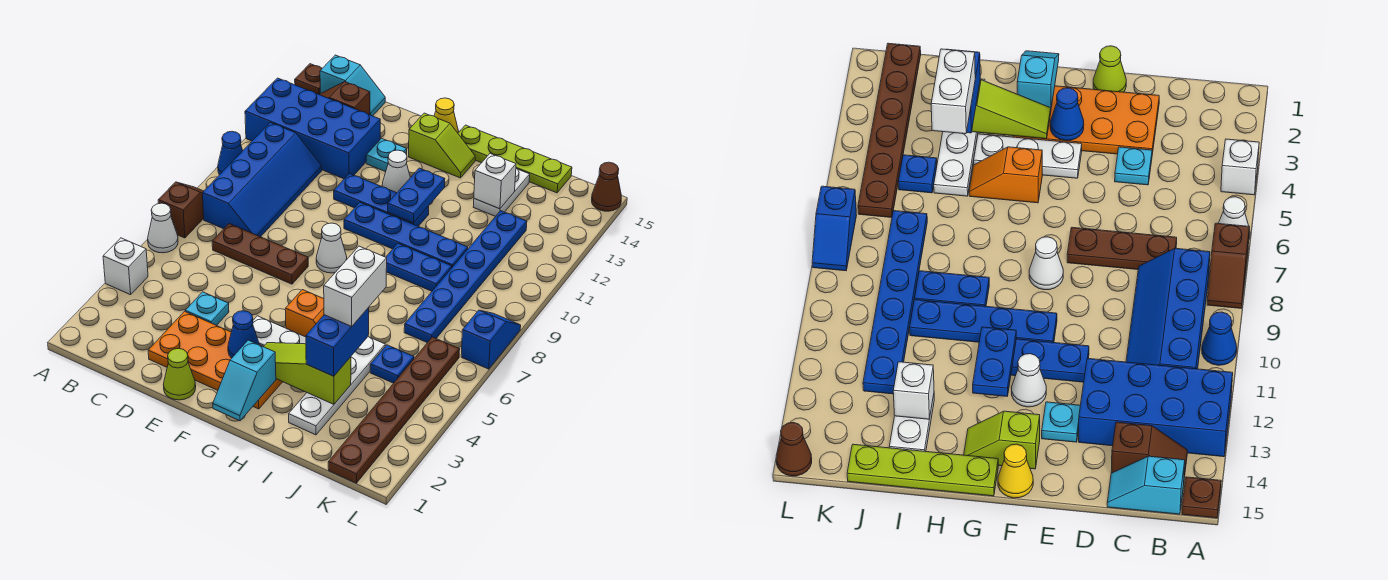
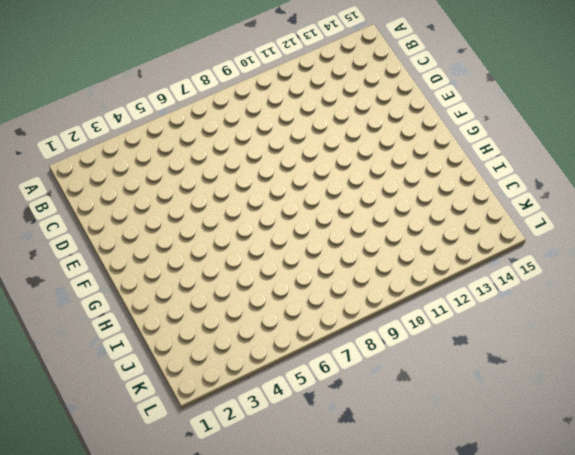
none -> white 1x1 brick [103,238,148,295]
none -> white 1x1 cone [148,203,178,253]
none -> brown 1x2 slope [158,182,204,238]
none -> blue 1x1 cone [218,131,243,175]

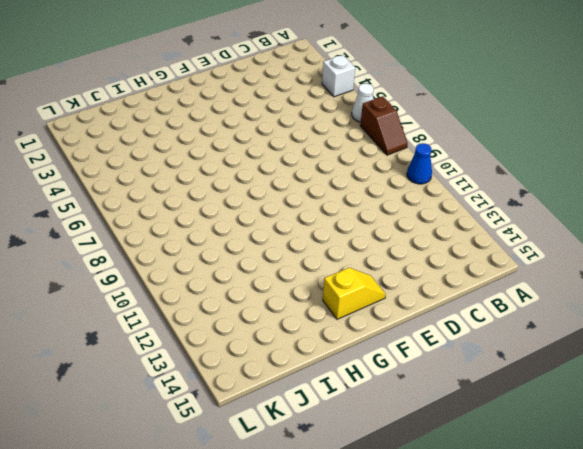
yellow 1x2 slope [323,268,386,319] -> lime 1x2 slope [409,113,475,178]
none -> blue 2x4 brick [245,78,380,179]
none -> brown 1x1 plate [295,64,322,94]
none -> blue 2x4 slope [202,123,322,237]
none -> brown 1x2 slope [319,82,370,115]

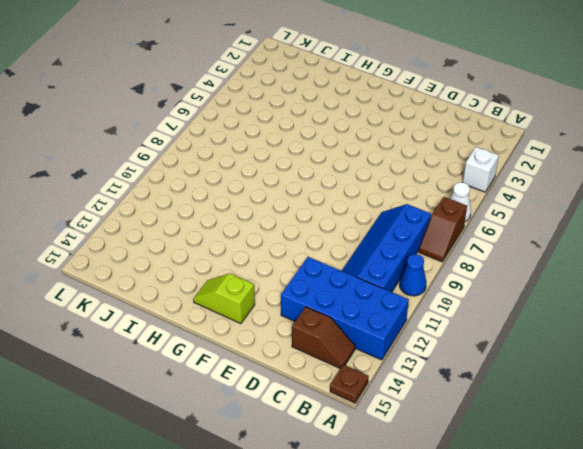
none -> cyan 1x2 slope [320,55,385,116]
none -> brown 1x3 plate [212,224,308,284]
none -> orange 2x4 plate [148,311,282,409]
none -> cyan 1x1 plate [185,292,229,326]

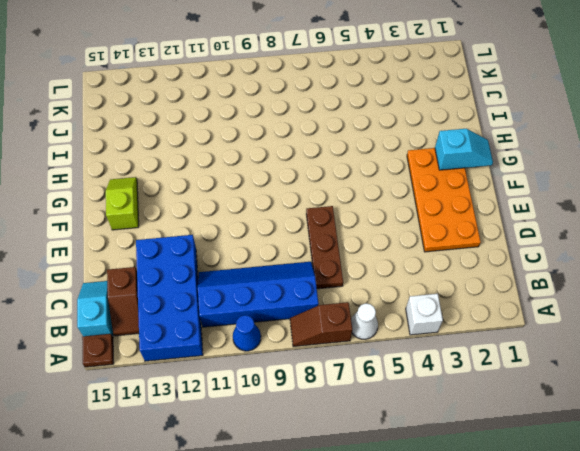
none -> cyan 1x1 plate [185,292,229,326]
none -> lime 1x1 cone [163,348,196,400]
none -> blue 1x3 plate [334,174,429,226]
none -> cyan 1x1 plate [366,138,407,172]

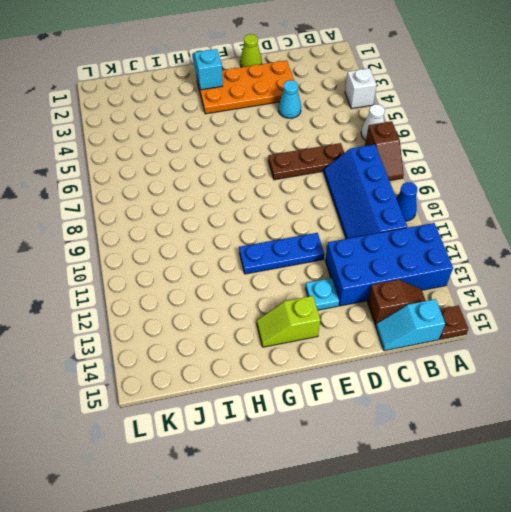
cyan 1x1 cone [278,80,301,118] -> cyan 1x1 plate [185,292,229,326]
none -> white 1x3 plate [253,316,306,346]
none -> white 1x1 cone [316,223,347,273]
none -> blue 1x4 plate [344,203,468,267]
none -> white 1x1 cone [382,150,410,193]

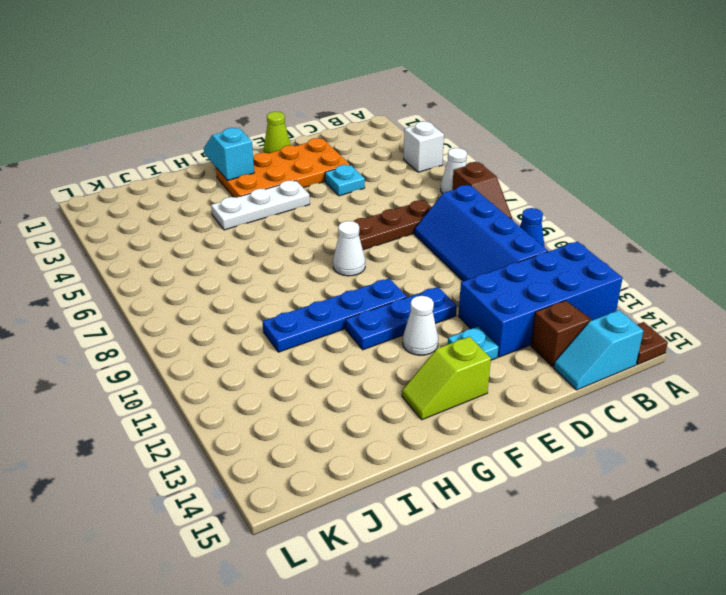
none -> yellow 1x1 cone [434,98,459,133]
none -> orange 1x2 slope [285,290,324,337]
none -> lime 1x4 plate [458,125,572,193]
none -> blue 1x2 plate [386,244,452,291]

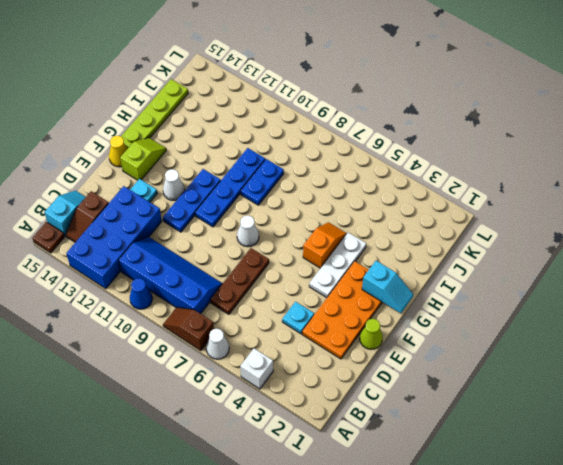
none -> white 1x4 plate [289,337,385,435]
none -> white 1x2 plate [473,168,530,216]
none -> blue 1x1 plate [370,345,414,383]
none -> blue 1x6 plate [404,211,527,343]

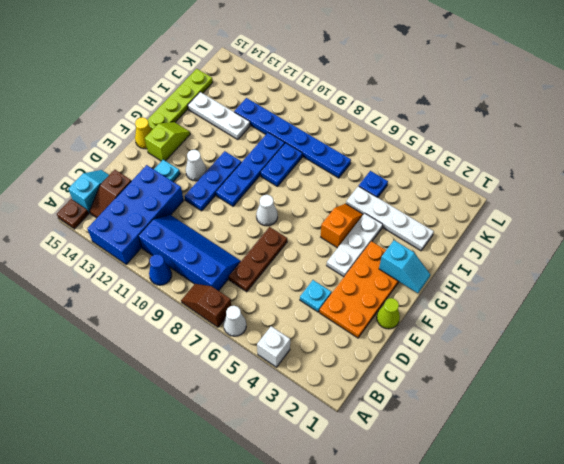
white 1x3 plate [188,92,250,140] -> white 1x2 plate [473,168,530,216]
none -> brown 1x6 plate [328,337,460,483]
none -> blue 1x2 slope [461,310,521,369]
none -> brown 1x1 cone [592,162,621,211]
none -> blue 1x1 cone [228,311,259,358]

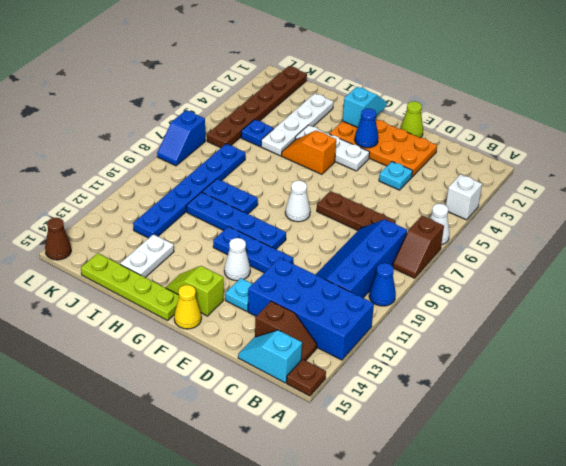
none -> lime 1x3 slope [263,343,351,404]
none -> blue 1x2 plate [388,168,445,223]
none -> white 1x1 brick [474,154,516,209]
none -> blue 1x2 brick [306,308,369,376]

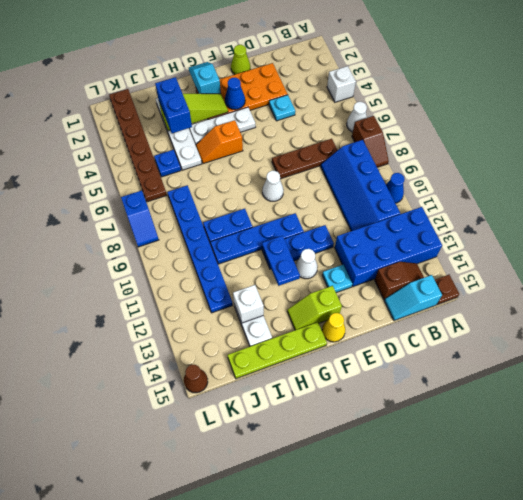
none -> white 1x2 brick [324,246,387,326]

